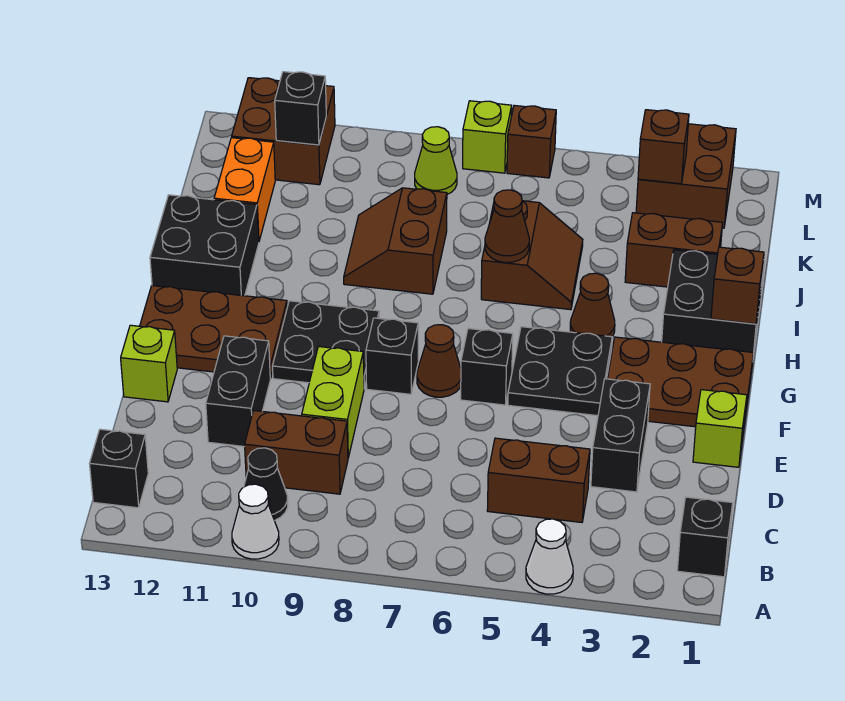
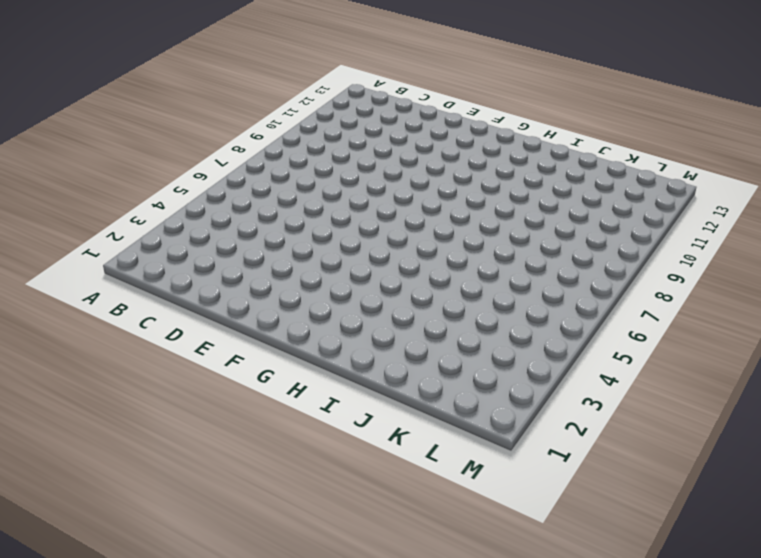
none -> white 1x1 cone [526,519,573,594]
none -> white 1x1 cone [232,484,279,559]
none -> black 1x1 brick [677,497,733,577]
none -> black 1x1 cone [244,448,288,521]

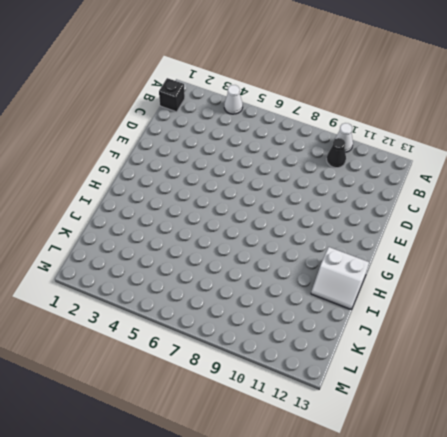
white 2x2 slope [311,247,369,309] -> black 2x2 brick [150,195,259,296]
none -> black 1x1 brick [89,429,148,508]
none -> brown 1x2 brick [487,438,590,522]
none -> brown 1x2 brick [245,410,348,494]
none -> black 1x2 brick [591,379,650,492]

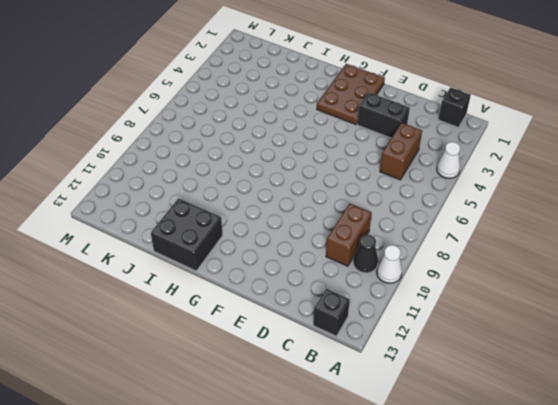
none -> lime 1x2 brick [302,347,364,458]
none -> black 1x2 brick [206,336,270,447]
none -> lime 1x1 brick [693,390,747,467]
none -> lime 1x1 brick [121,325,177,402]

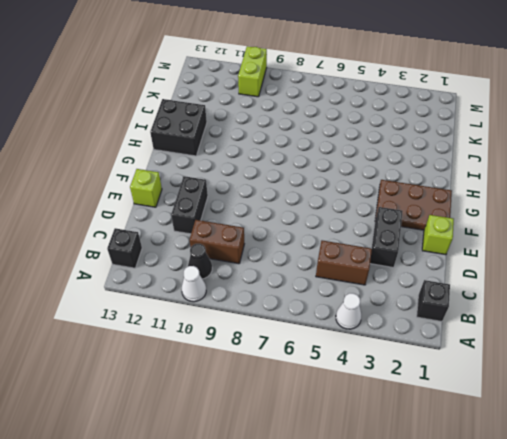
lime 1x2 brick [238,46,267,97] -> lime 1x2 brick moved to [302,347,364,458]
none -> black 2x2 plate [508,327,612,416]
none -> black 1x1 brick [461,328,513,405]
none -> brown 1x1 cone [417,325,461,397]
none -> black 1x1 brick [366,318,418,394]

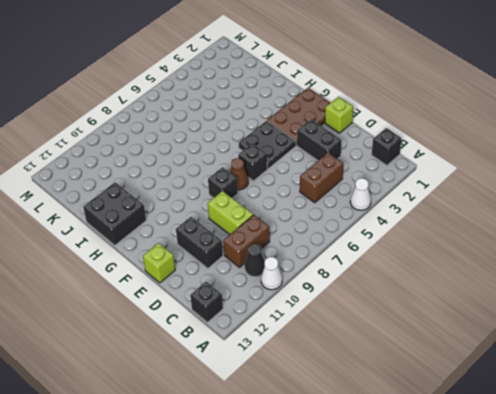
none -> black 2x2 plate [273,301,379,388]
none -> brown 2x3 plate [140,286,287,378]
none -> black 2x2 brick [662,250,765,357]
none -> brown 1x1 cone [570,273,615,337]

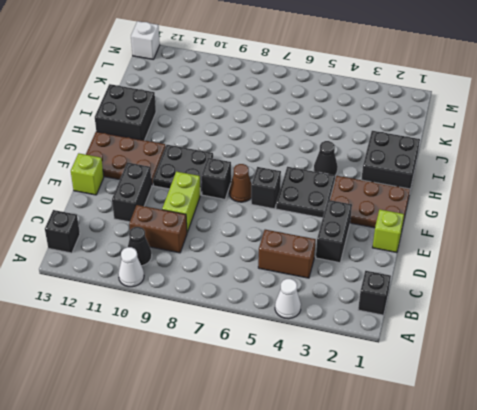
black 1x1 cone [314,141,338,175] -> brown 1x1 cone [570,273,615,337]
white 1x1 brick [131,21,160,59] -> none
none -> brown 2x2 slope [481,201,583,310]
none -> brown 2x2 slope [344,188,447,294]
none -> brown 1x2 brick [625,213,723,287]
none -> orange 1x2 brick [214,138,275,241]

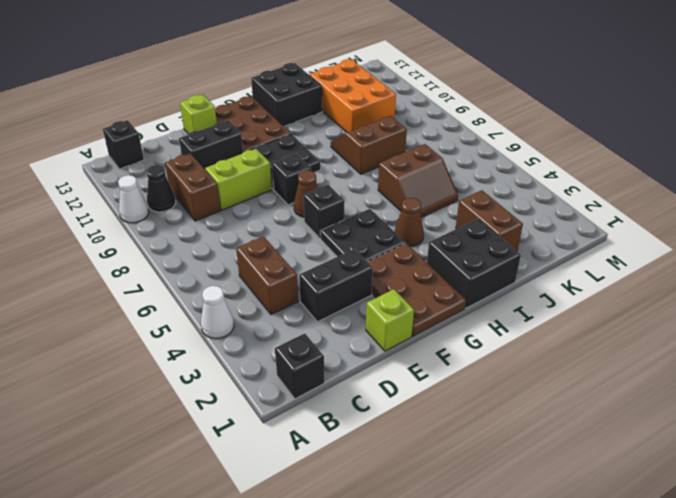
orange 2x3 brick [309,59,396,133] -> orange 1x2 brick [214,138,275,241]
none -> brown 2x2 brick [636,124,736,228]
none -> lime 1x1 cone [415,127,457,194]
none -> brown 2x2 brick [232,78,335,185]
none -> brown 1x1 brick [507,105,556,178]

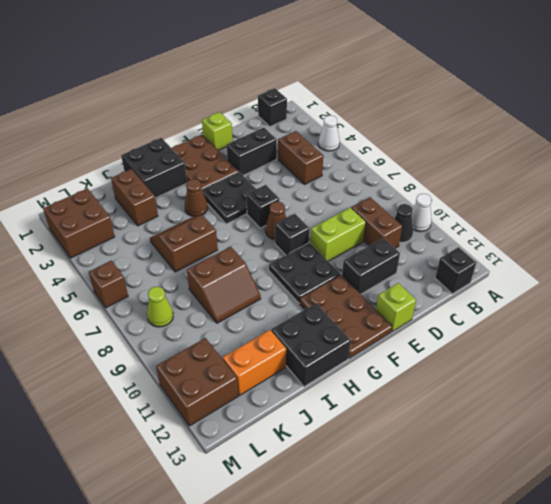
none -> lime 1x1 brick [463,101,512,173]
none -> brown 1x1 brick [711,247,764,324]
none -> brown 1x1 cone [485,190,529,262]
none -> brown 1x1 brick [638,110,689,184]

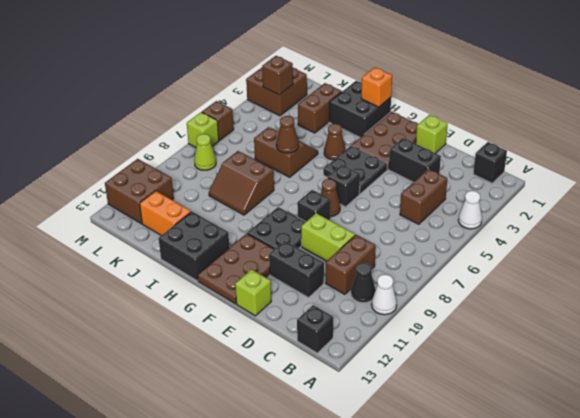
orange 1x1 brick [361,67,392,107] -> brown 1x1 brick [711,247,764,324]
none -> black 1x1 brick [275,72,326,145]

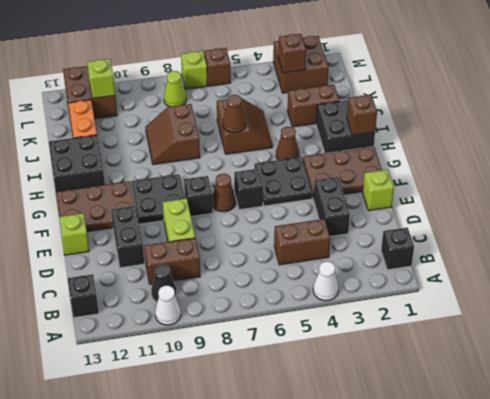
lime 1x1 brick [87,59,115,99] -> black 1x1 brick [275,72,326,145]

